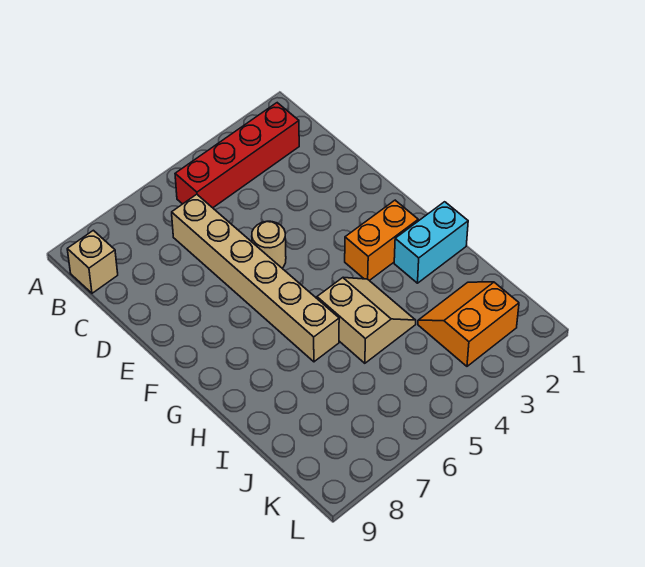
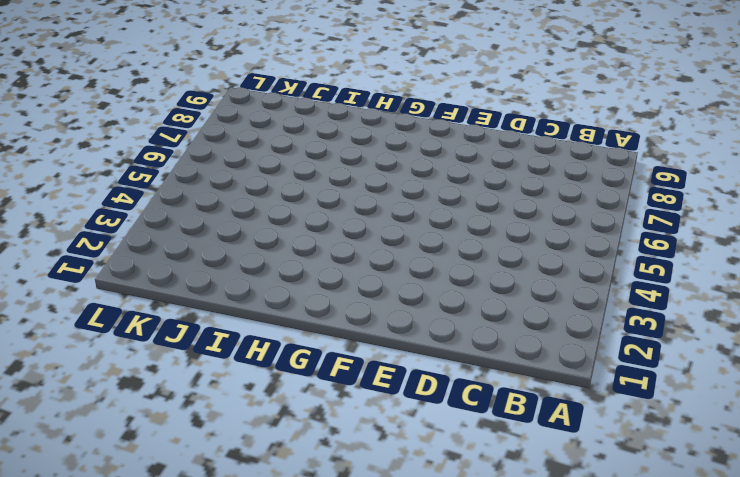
none -> red 1x4 brick [175,103,299,208]
none -> tan 1x1 brick [67,230,118,293]

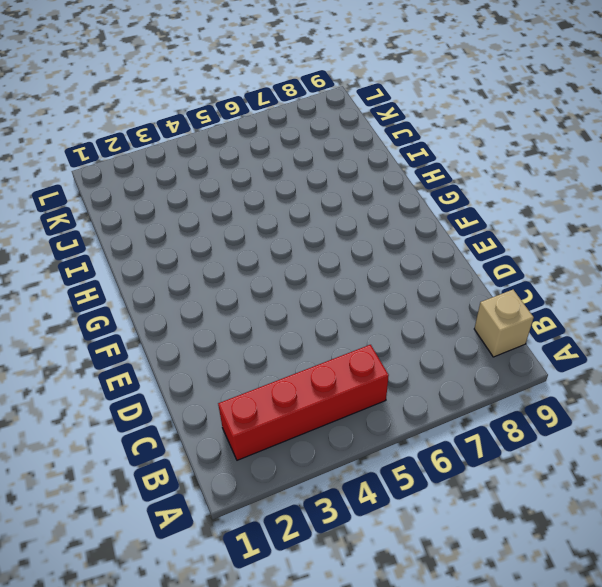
none -> tan 1x6 brick [172,194,339,362]
none -> tan 1x1 round brick [252,221,286,268]

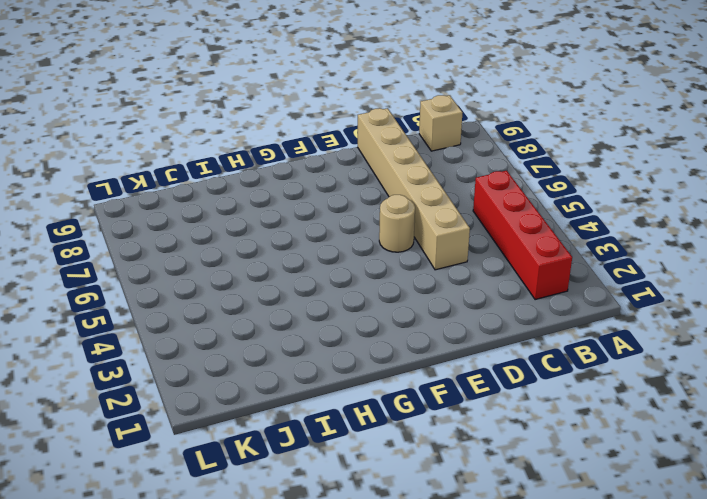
tan 1x6 brick [358,108,470,270] -> tan 1x6 brick turned to [172,194,339,362]
none -> orange 1x2 brick [345,200,418,281]
none -> cyan 1x2 brick [394,202,468,283]

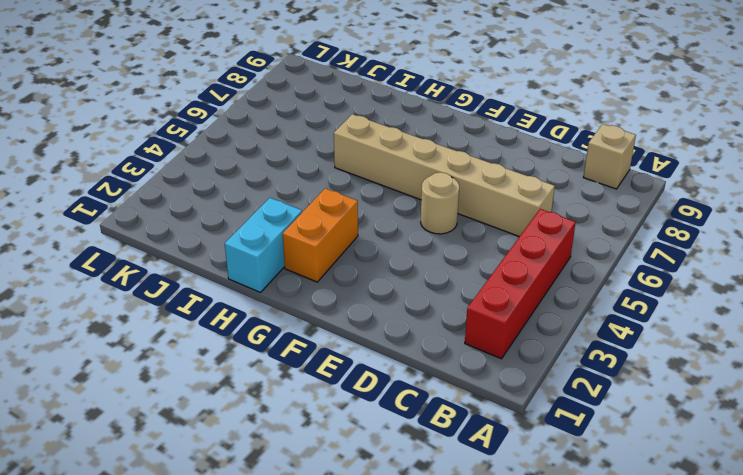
none -> tan 2x2 slope [317,277,416,363]
none -> orange 2x2 slope [418,282,519,366]

